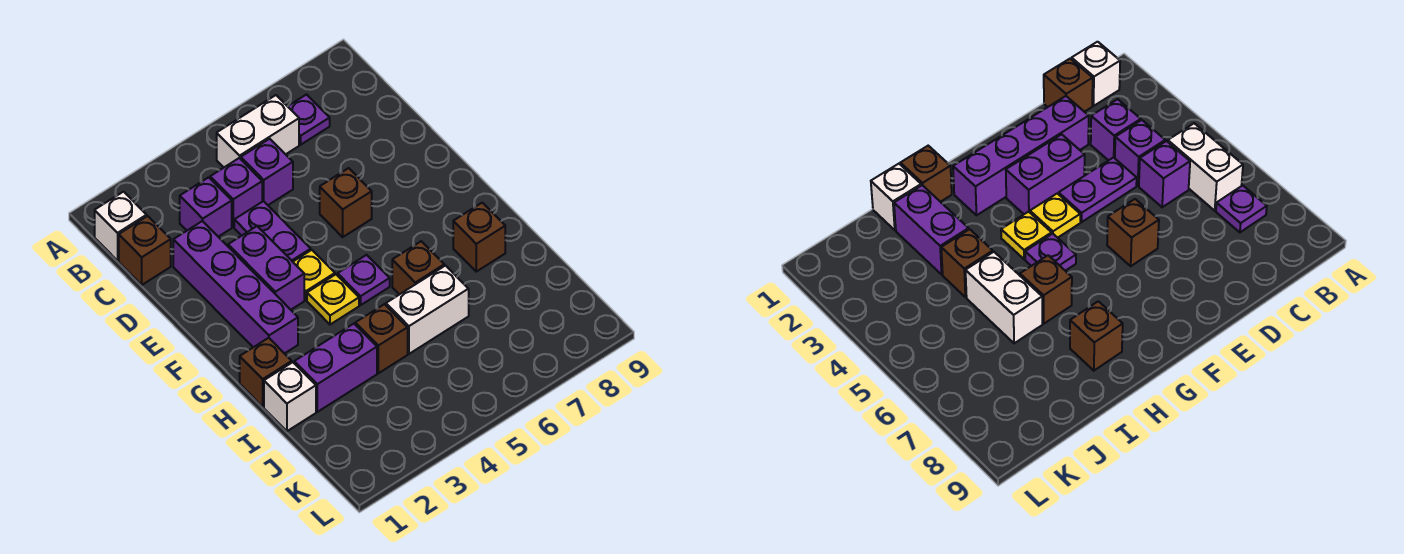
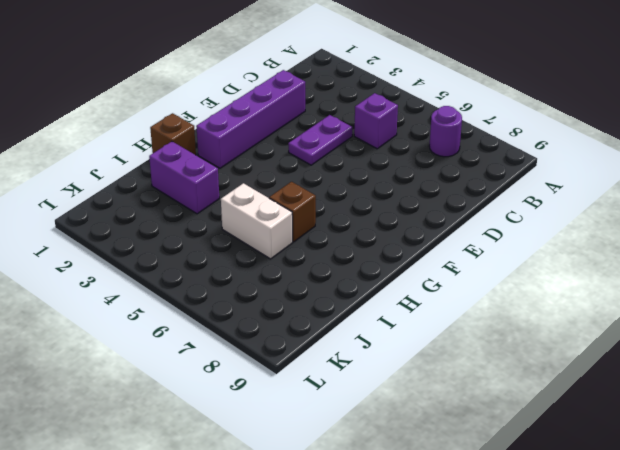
purple 1x1 round brick [429,106,462,157] -> purple 1x1 plate [288,94,330,145]
none -> white 1x1 brick [95,192,147,261]
none -> white 1x2 brick [217,95,299,167]
none -> brown 1x1 brick [119,216,171,285]

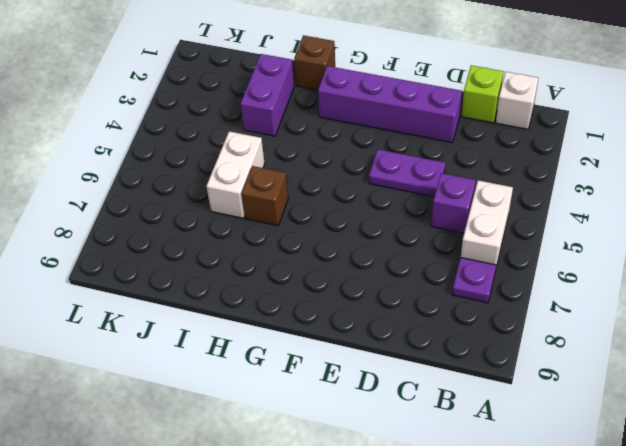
lime 1x1 brick [461,66,504,123] -> brown 1x1 brick [119,216,171,285]
none -> purple 1x1 brick [180,177,232,237]
none -> purple 1x1 brick [210,158,262,227]
none -> purple 1x2 brick [228,226,304,310]

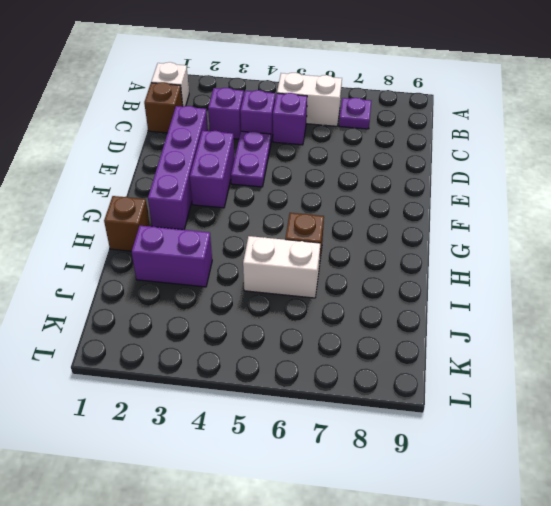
none -> brown 1x1 brick [320,168,372,237]
none -> yellow 1x1 plate [293,250,335,300]
none -> yellow 1x1 plate [307,274,359,325]

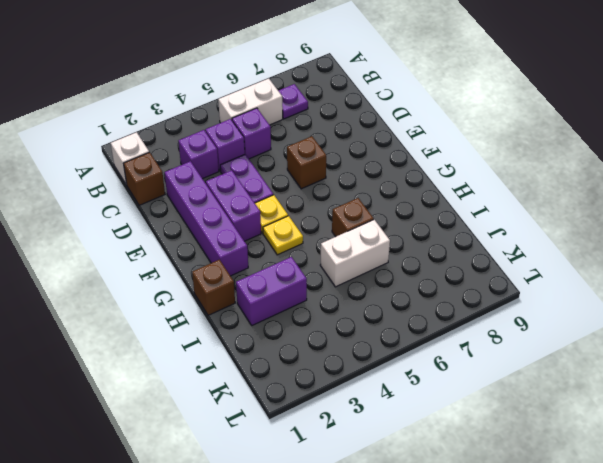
none -> purple 1x1 plate [338,255,390,305]
none -> brown 1x1 brick [453,203,505,272]
none -> white 1x1 brick [264,362,316,431]

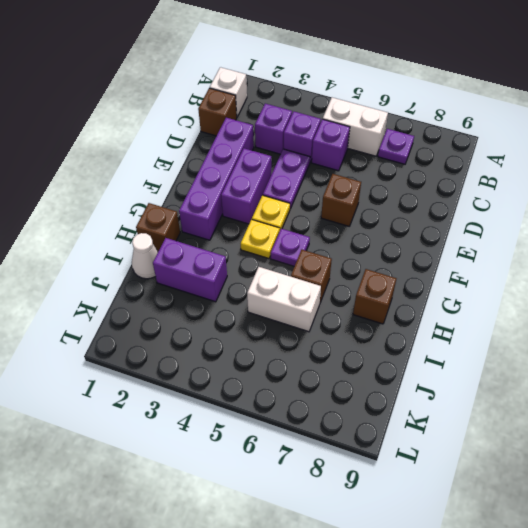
white 1x1 cone [132,233,158,279] -> white 1x1 brick [264,362,316,431]
none -> brown 1x1 brick [355,304,408,373]

